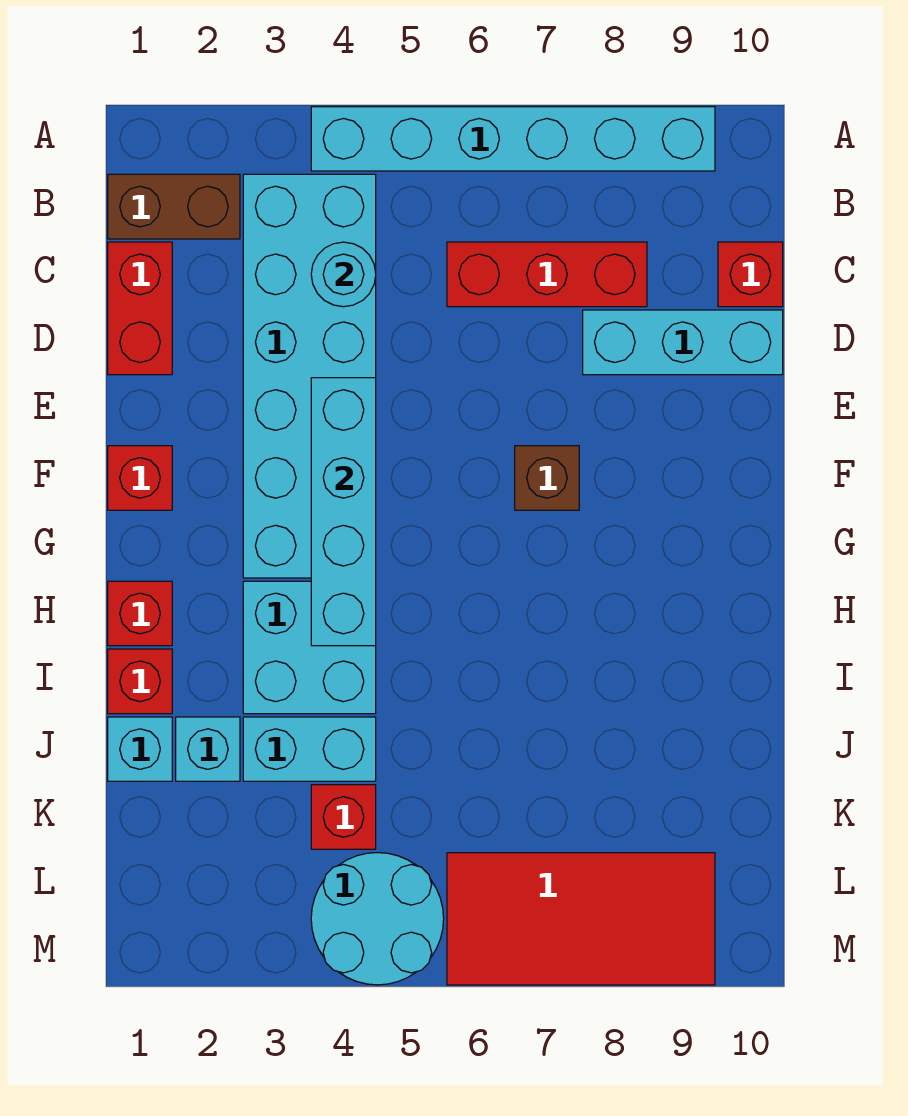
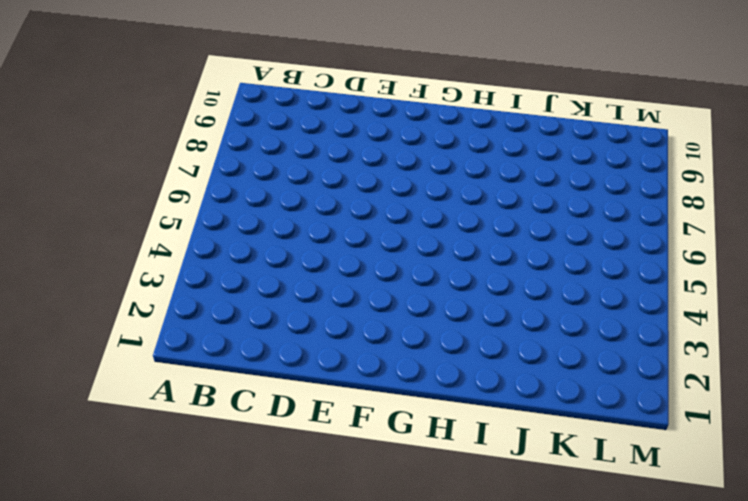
none -> cyan 1x6 brick [311,107,715,171]
none -> brown 1x2 brick [108,174,240,239]
none -> cyan 2x6 brick [243,174,376,578]

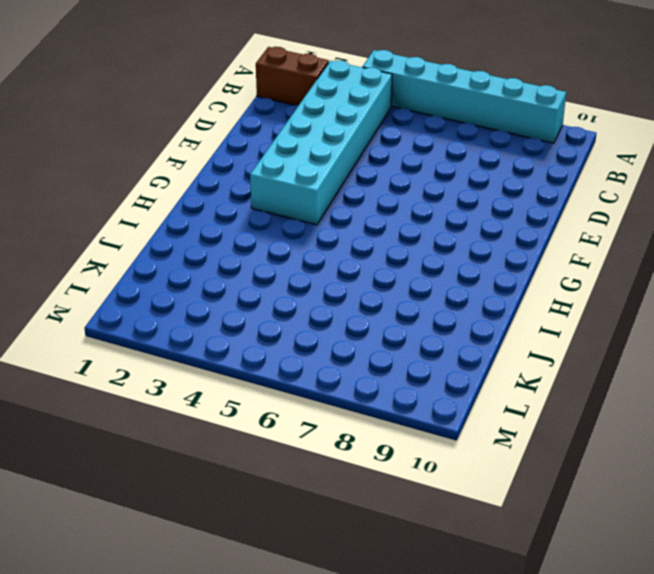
none -> red 1x2 brick [108,242,172,375]
none -> red 1x3 brick [447,242,647,307]
none -> red 1x1 brick [718,242,783,307]

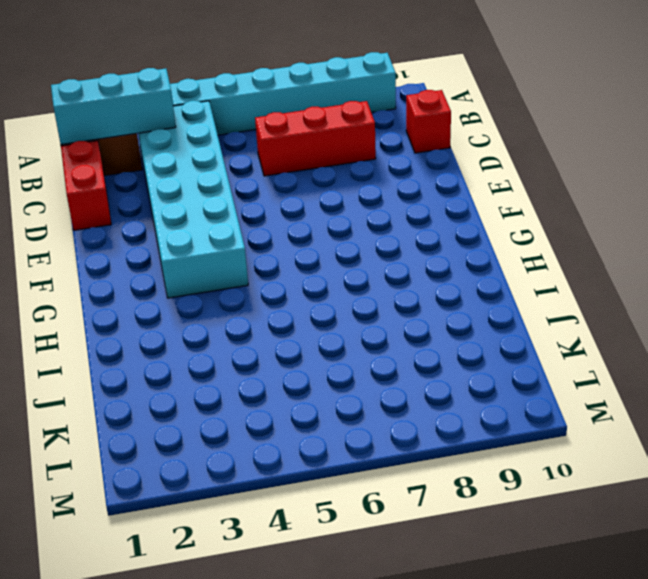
cyan 1x3 brick [51,68,176,144] -> cyan 1x3 brick moved to [583,310,783,375]
none -> red 1x1 brick [108,446,172,510]
none -> brown 1x1 brick [515,446,579,510]
none -> red 1x1 brick [108,581,172,646]

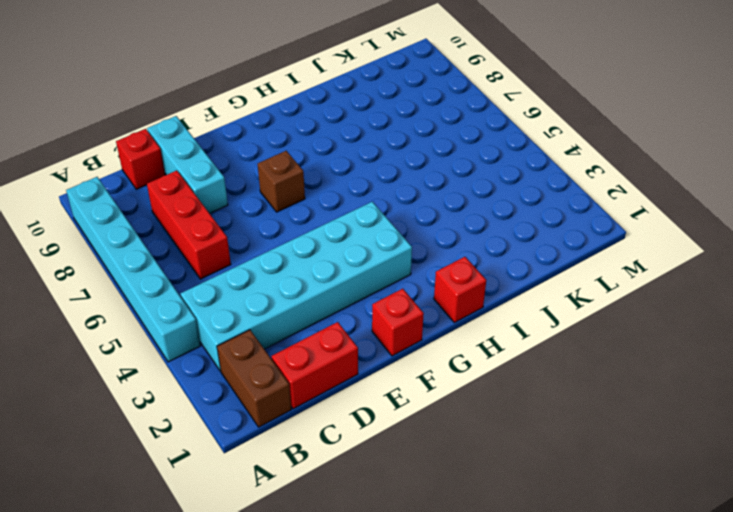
none -> cyan 2x2 brick [243,581,376,714]
none -> red 1x1 brick [108,649,172,714]
none -> cyan 1x1 brick [108,717,172,781]

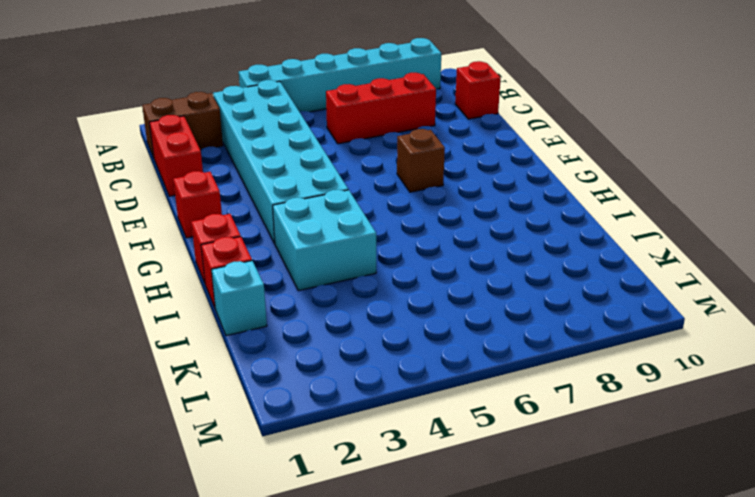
none -> cyan 1x3 brick [583,310,783,375]
none -> cyan 1x1 brick [176,717,240,781]
none -> cyan 1x2 brick [243,717,376,781]

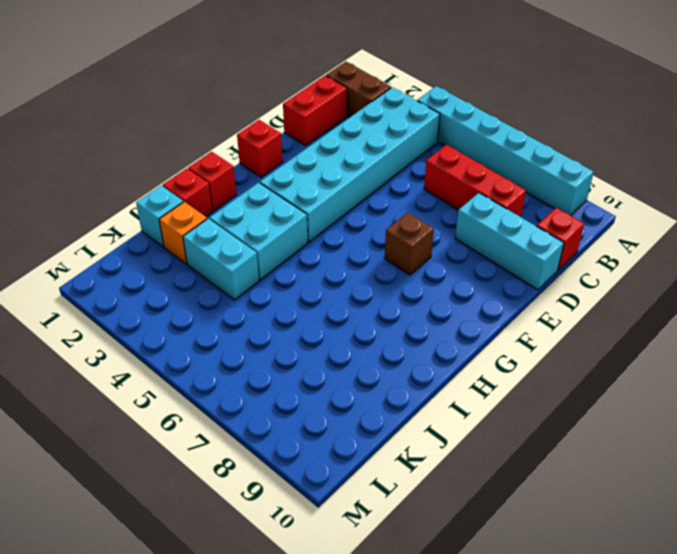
orange 1x1 brick [159,202,207,264] -> cyan 1x1 brick [176,717,240,781]
none -> red 1x1 brick [311,785,376,849]
none -> cyan 2x2 round brick [311,853,444,985]
none -> red 2x4 tile [447,853,715,985]

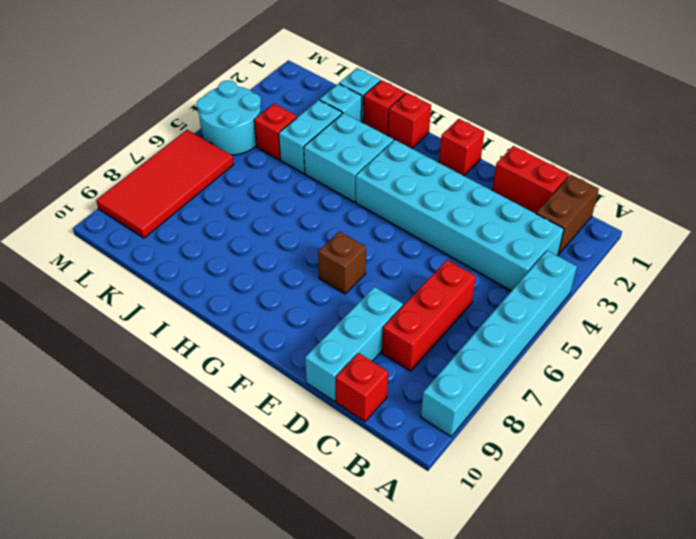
none -> cyan 1x1 round brick [311,242,376,307]
none -> cyan 1x4 brick [311,378,376,646]

